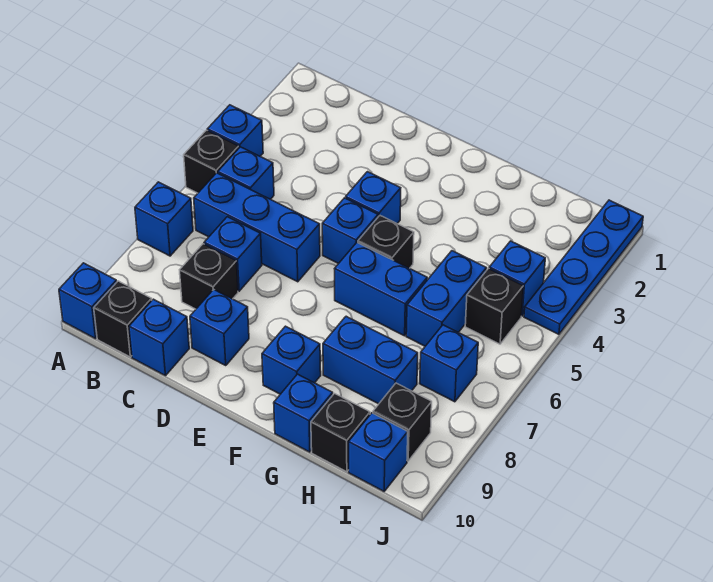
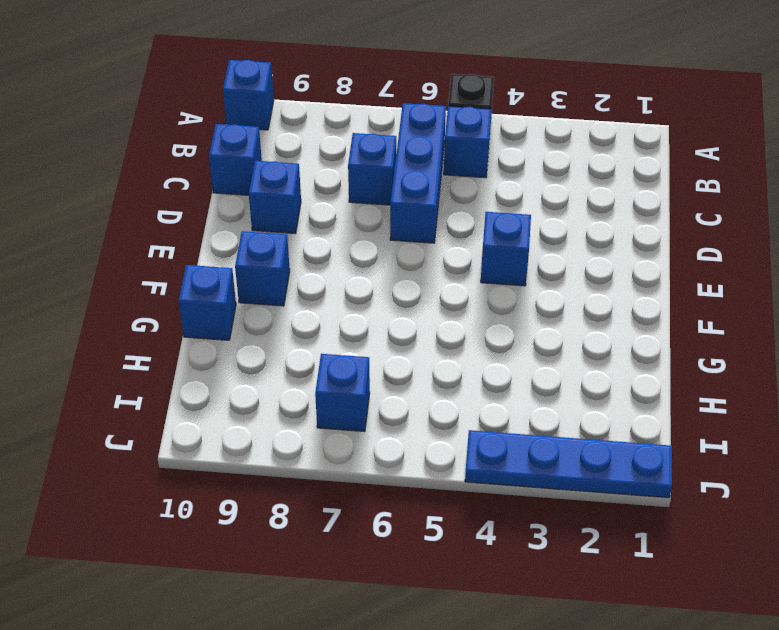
none -> blue 1x1 brick [207,105,263,156]
none -> blue 1x1 brick [135,182,193,256]
none -> black 1x1 brick [94,281,152,357]

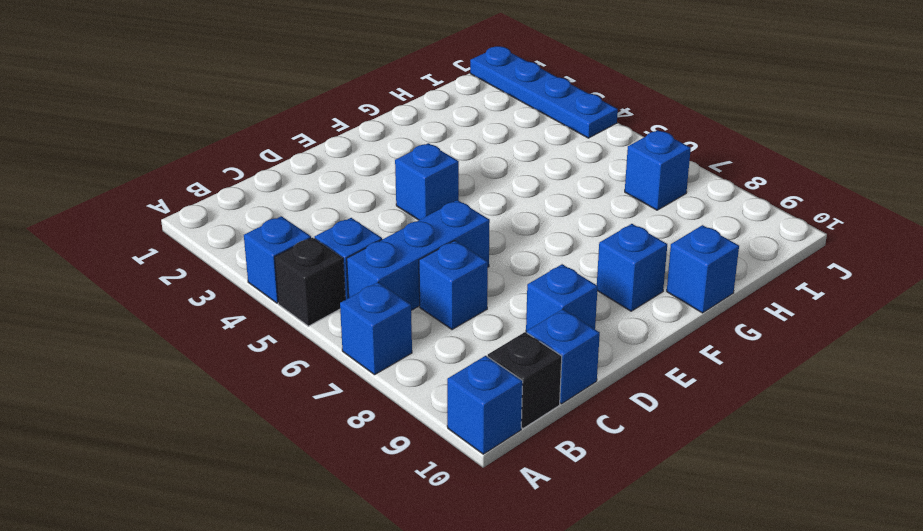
none -> black 1x1 brick [180,244,238,309]
none -> blue 1x1 brick [322,198,378,264]
none -> black 1x1 brick [358,216,414,268]

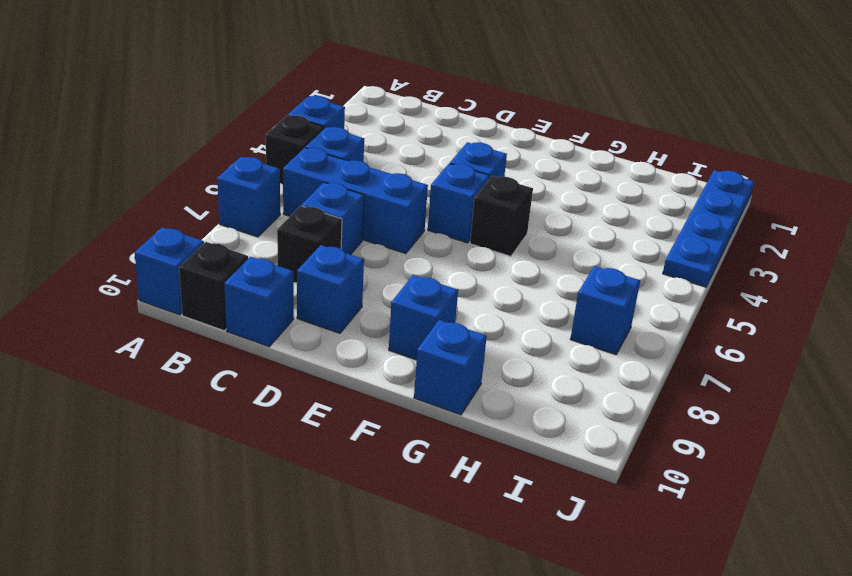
none -> blue 1x2 brick [335,243,427,336]
none -> blue 1x2 brick [323,316,418,404]
none -> blue 1x2 brick [406,251,486,346]

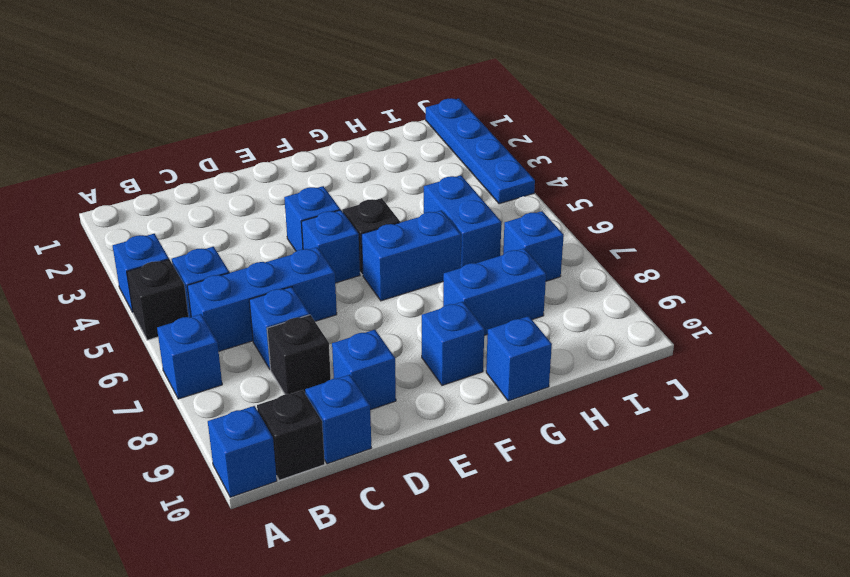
none -> black 1x1 brick [311,394,370,472]
none -> blue 1x1 brick [489,241,545,316]
none -> black 1x1 brick [465,269,523,344]

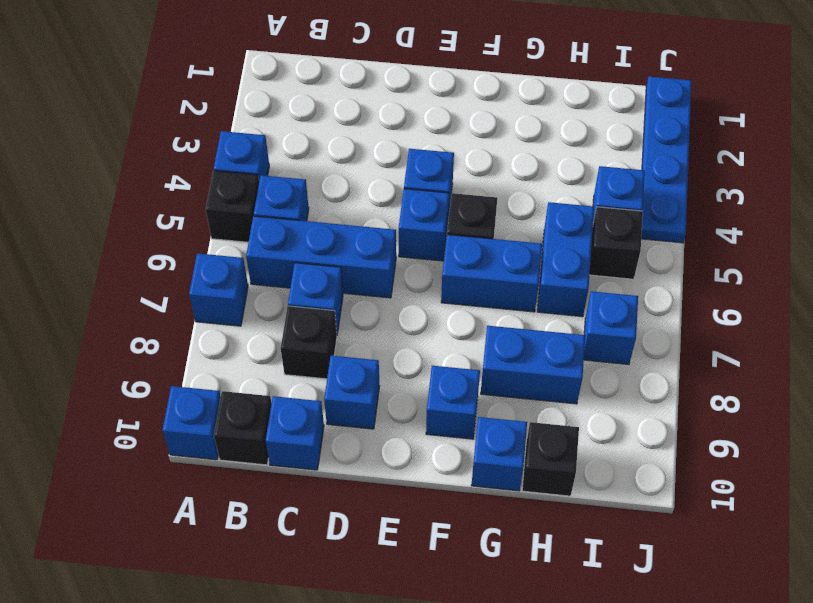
none -> black 1x1 brick [373,383,432,461]
none -> blue 1x1 brick [349,413,408,491]

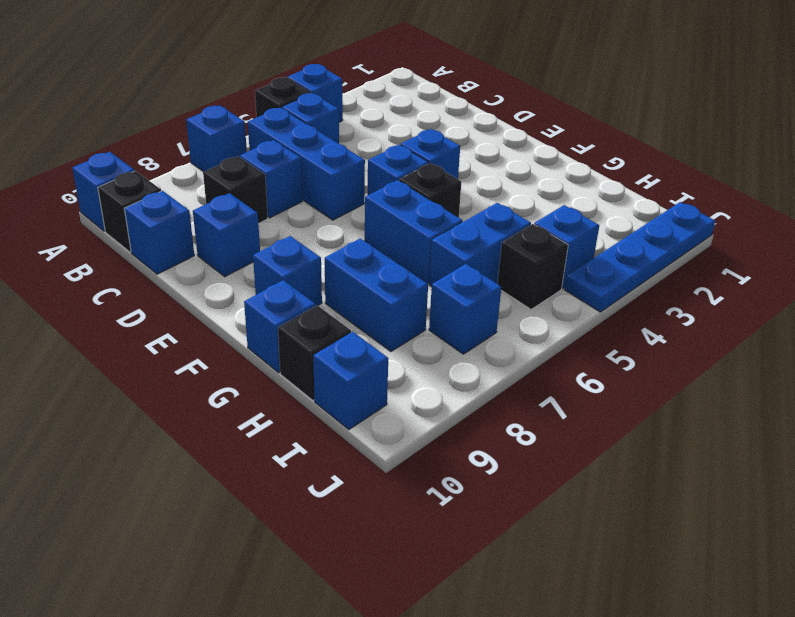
none -> black 1x1 brick [373,383,432,461]

